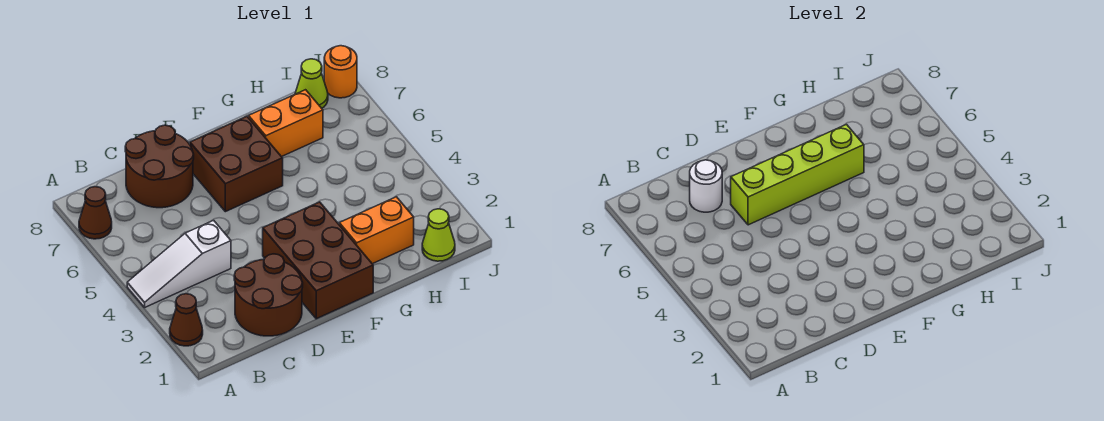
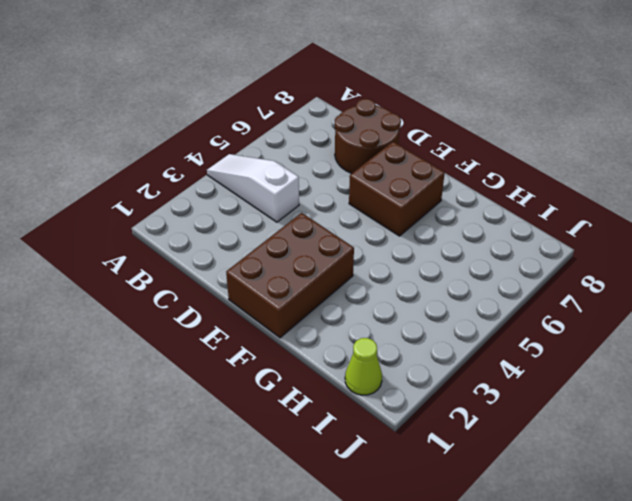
none -> brown 1x1 cone [170,294,203,346]
none -> brown 1x1 cone [79,187,112,239]
none -> brown 2x2 round brick [234,254,303,336]

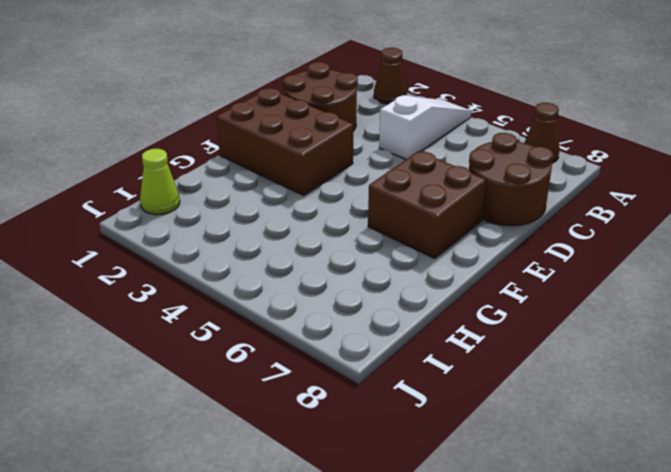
none -> orange 1x2 brick [339,197,414,264]
none -> orange 1x2 brick [248,90,323,157]
none -> lime 1x1 cone [295,59,328,108]

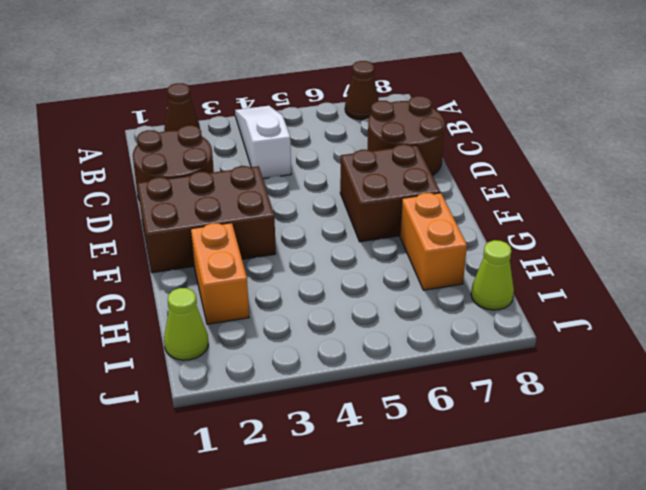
none -> orange 1x1 round brick [324,46,357,98]
none -> white 1x1 round brick [690,160,722,212]
none -> lime 1x4 brick [731,124,864,225]

